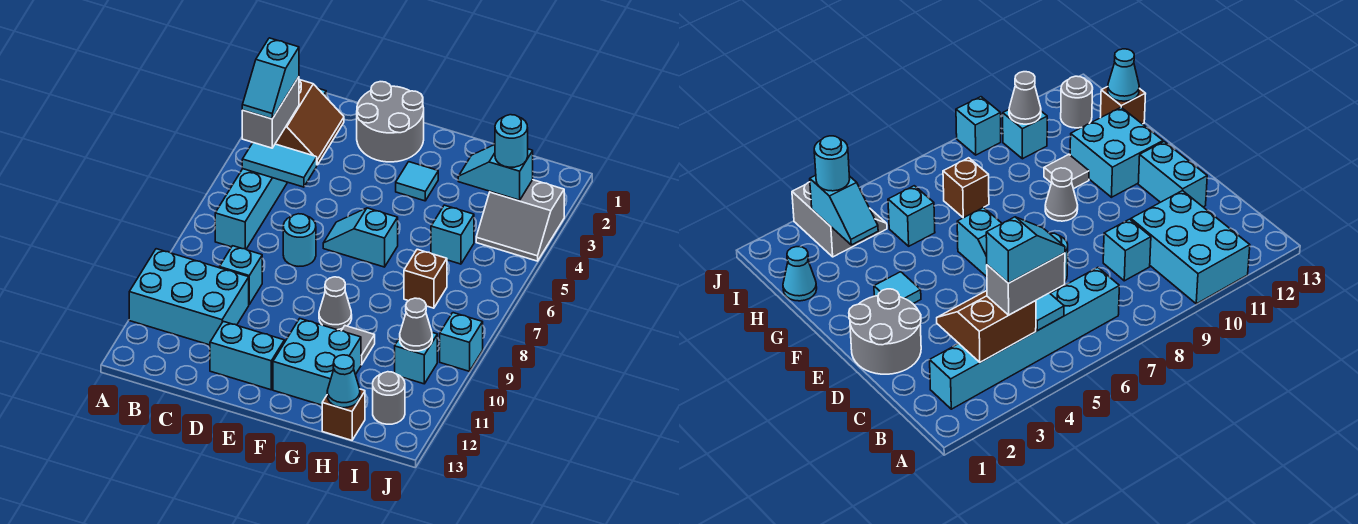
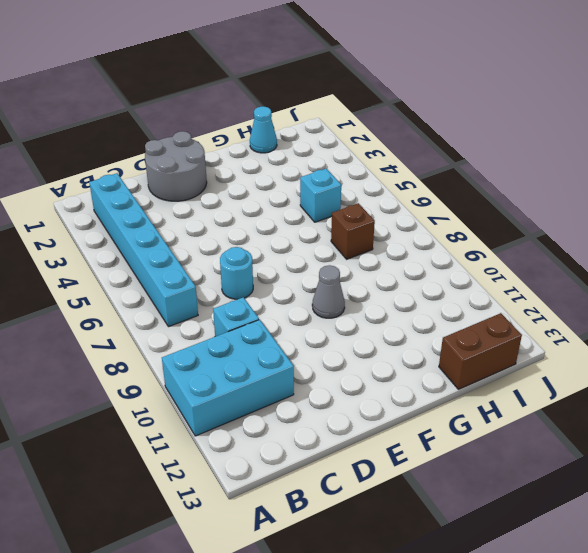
brown 1x2 brick [439,313,522,389] -> brown 1x1 brick [322,389,365,440]
none -> cyan 1x2 brick [210,321,284,390]
none -> cyan 1x2 slope [323,208,398,267]
none -> cyan 1x1 tile [396,162,438,201]

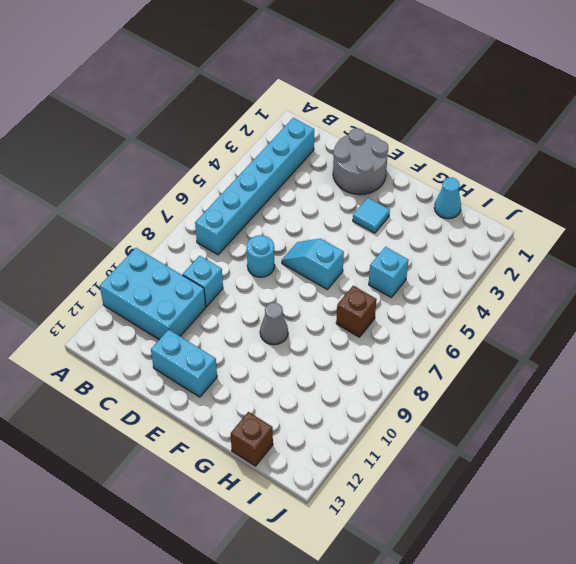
none -> cyan 2x2 brick [273,319,361,405]
none -> grey 1x1 tile [341,326,375,365]
none -> grey 2x2 slope [476,180,564,261]

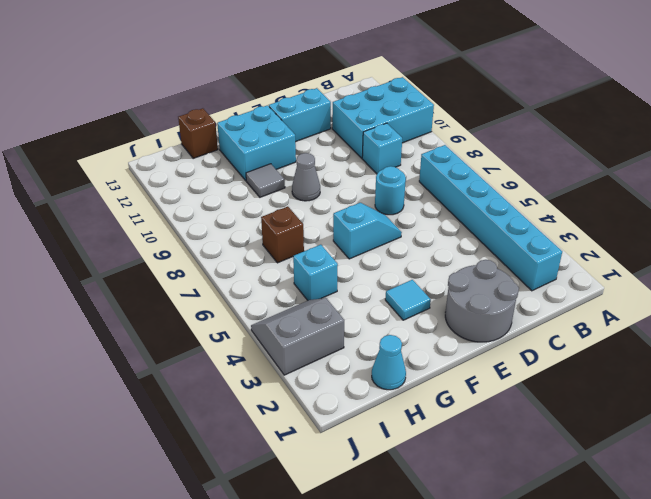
none -> cyan 1x1 brick [395,333,437,384]
none -> grey 1x1 round brick [373,372,405,424]
none -> cyan 1x1 brick [440,313,483,371]

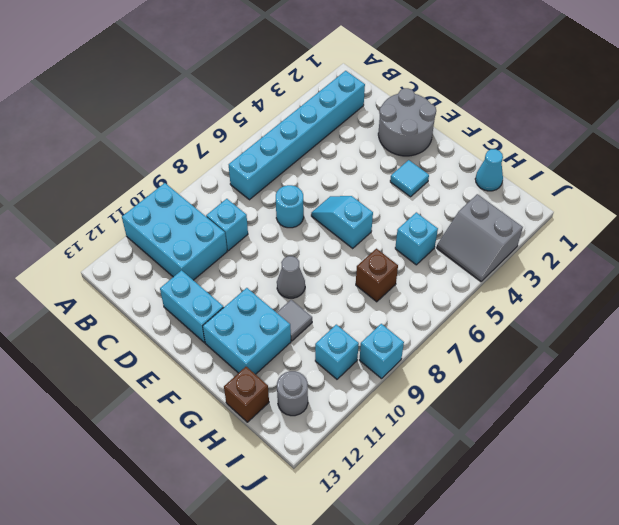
none -> brown 2x2 slope [275,80,344,165]
none -> cyan 1x2 tile [242,143,317,187]
none -> cyan 1x2 slope [458,145,533,200]

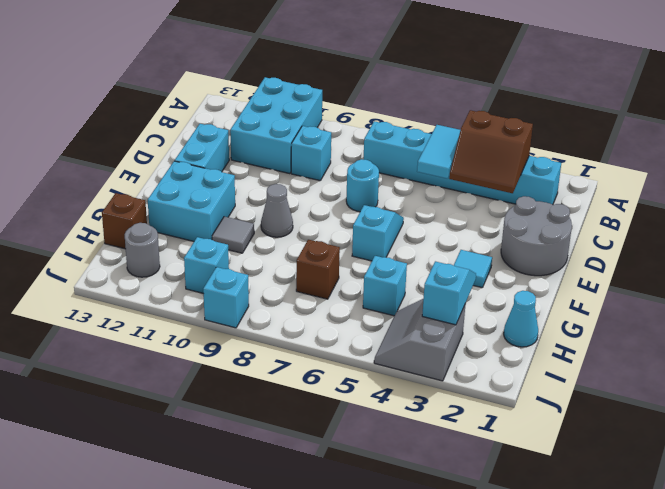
none -> cyan 1x1 cone [327,355,360,408]
none -> grey 1x1 cone [400,298,432,351]
none -> grey 1x2 brick [242,77,299,148]

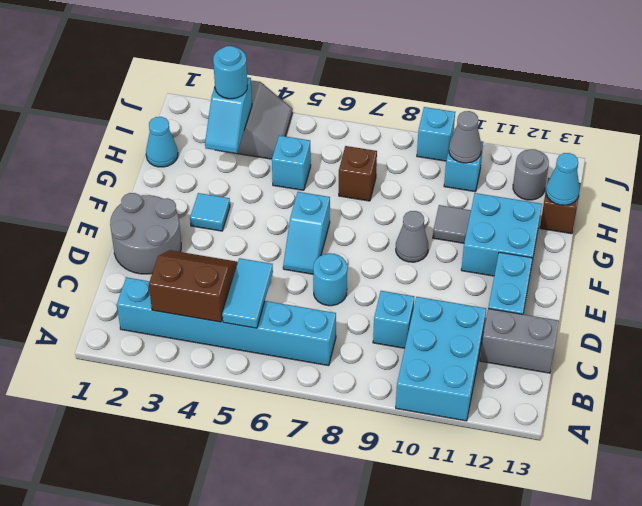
grey 1x2 brick [480,309,559,373] -> grey 1x2 brick moved to [242,77,299,148]
none -> cyan 1x2 slope [242,38,299,119]

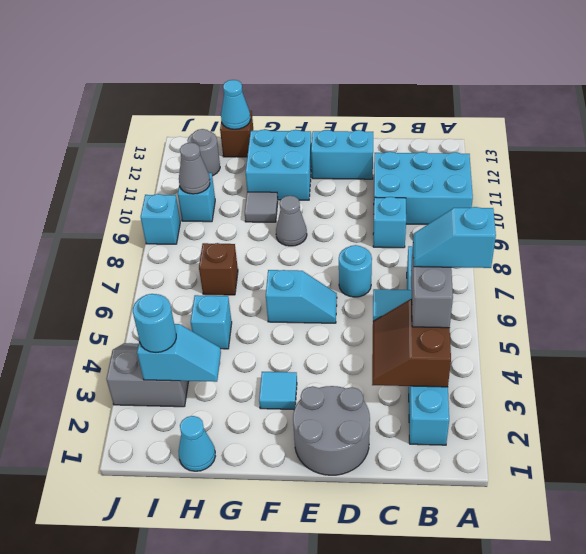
cyan 1x2 slope [413,207,496,268] -> cyan 1x2 slope turned to [242,38,299,119]

